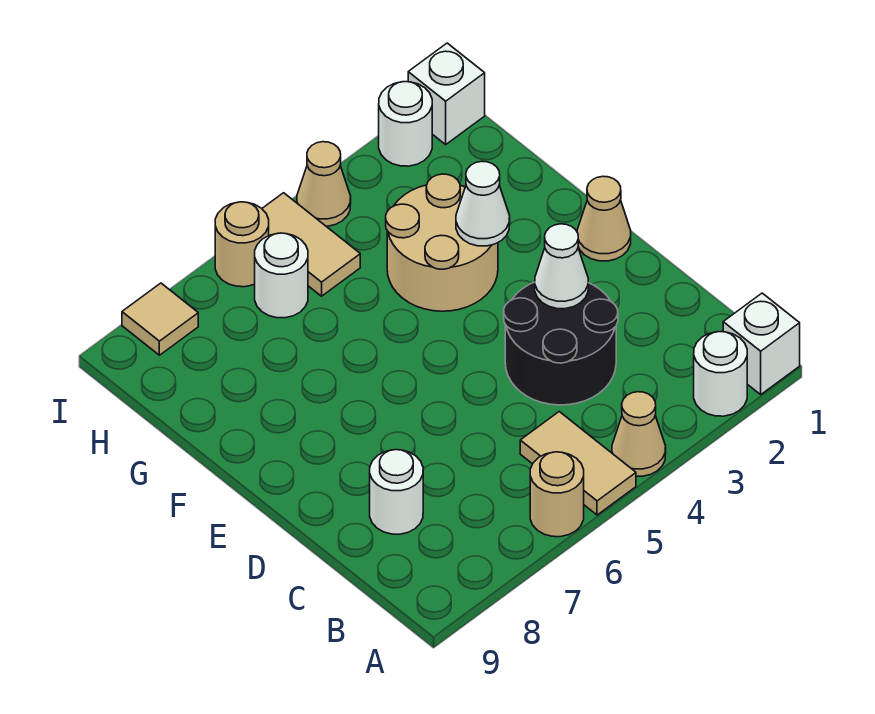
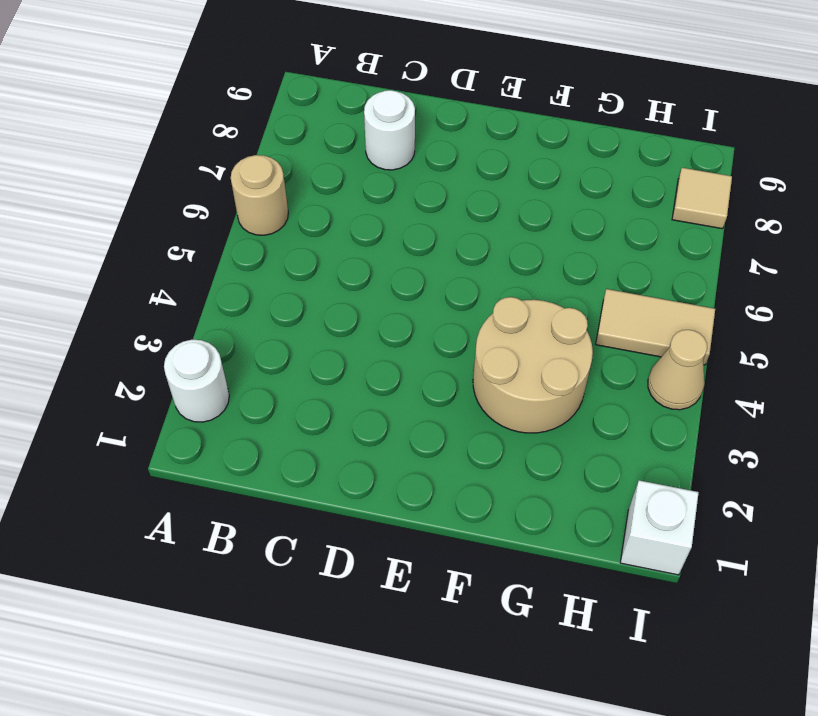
none -> white 1x1 brick [723,293,800,394]
none -> tan 1x1 cone [612,392,666,476]
none -> tan 1x2 tile [520,412,636,515]

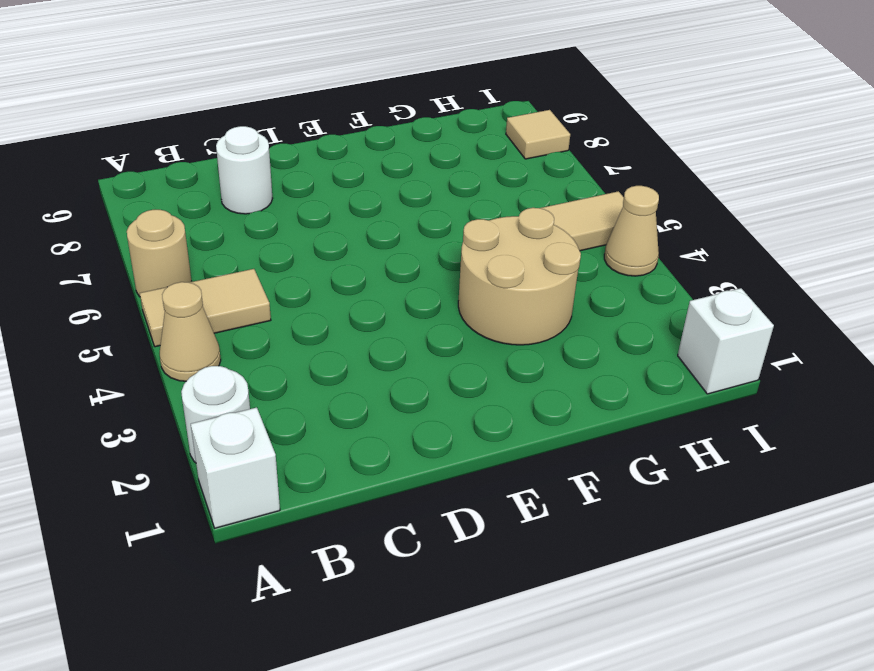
none -> black 2x2 round brick [504,282,618,405]
none -> tan 1x1 cone [577,176,631,261]
none -> white 1x1 round brick [255,233,308,318]

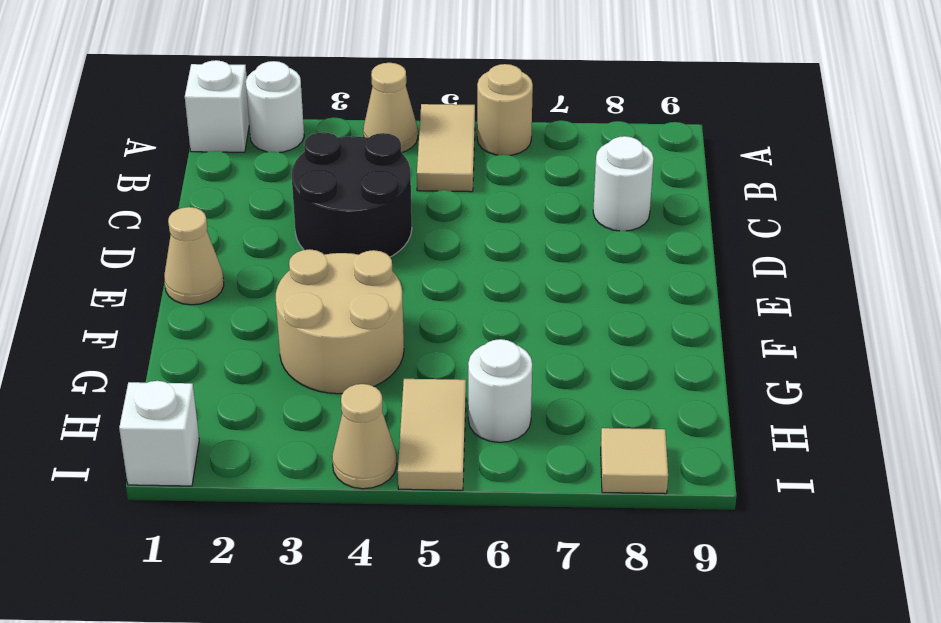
none -> white 1x1 round brick [379,82,432,166]
none -> tan 1x1 round brick [215,202,269,287]
none -> white 1x1 cone [535,224,588,309]

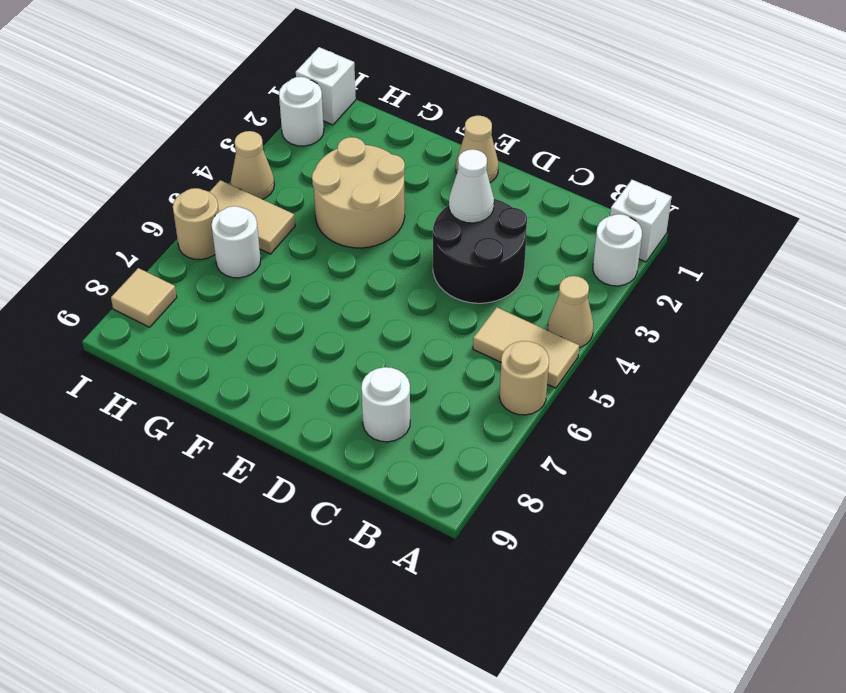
none -> white 1x1 cone [456,161,510,246]

